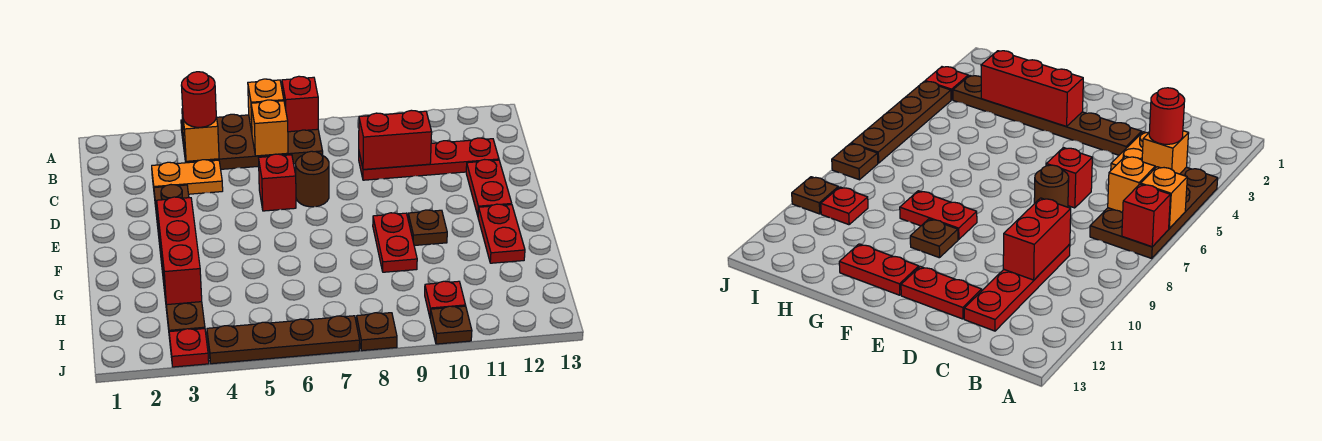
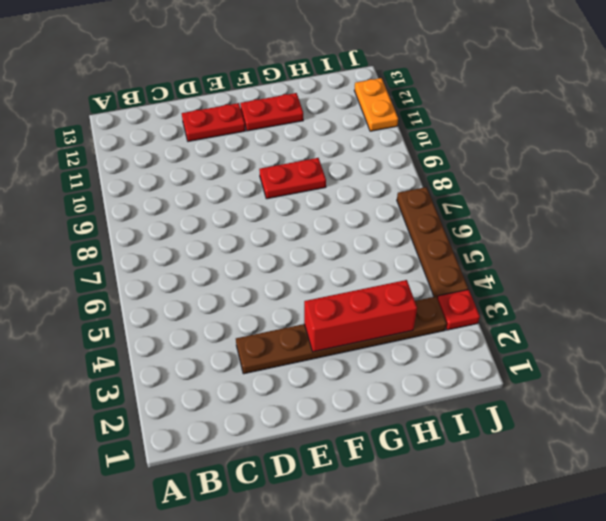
orange 1x2 plate [354,78,398,131] -> orange 1x2 plate moved to [152,160,223,194]
none -> brown 2x4 plate [181,114,323,169]
none -> red 1x4 plate [359,138,499,180]
none -> red 1x1 brick [259,154,296,211]

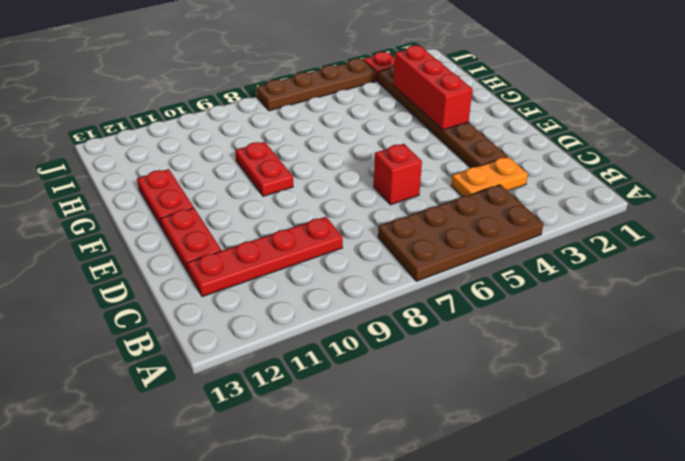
none -> brown 1x1 round brick [296,151,329,207]
none -> brown 1x1 plate [408,210,447,246]
none -> red 1x1 plate [425,281,466,316]

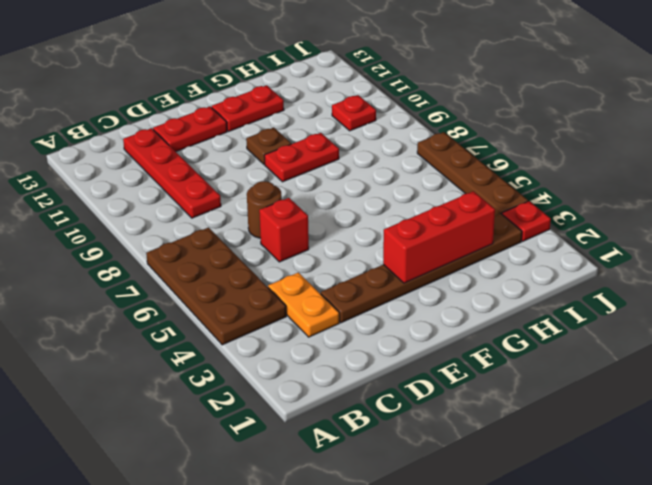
none -> brown 1x1 plate [356,313,397,351]
none -> brown 1x1 plate [430,306,472,344]
none -> orange 1x1 brick [248,79,284,132]

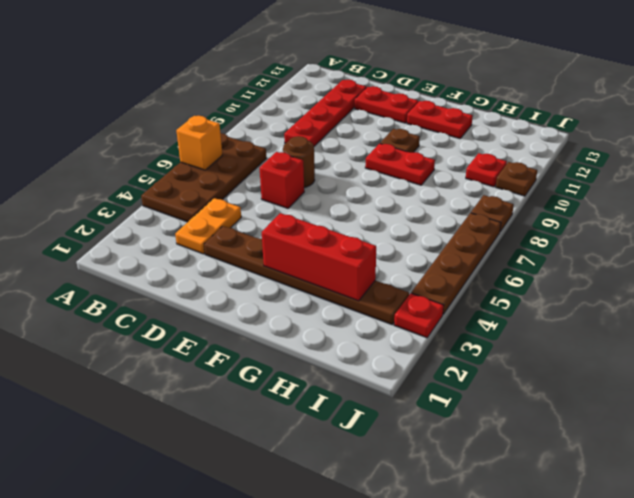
none -> red 1x1 brick [282,76,318,132]
none -> orange 1x1 brick [182,109,219,161]
none -> orange 1x1 brick [251,100,288,156]

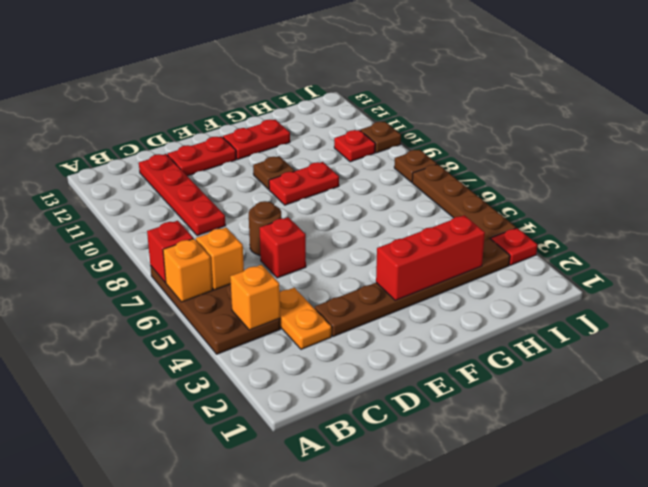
none -> red 1x2 brick [359,110,432,170]
none -> red 1x1 round brick [181,72,216,127]

